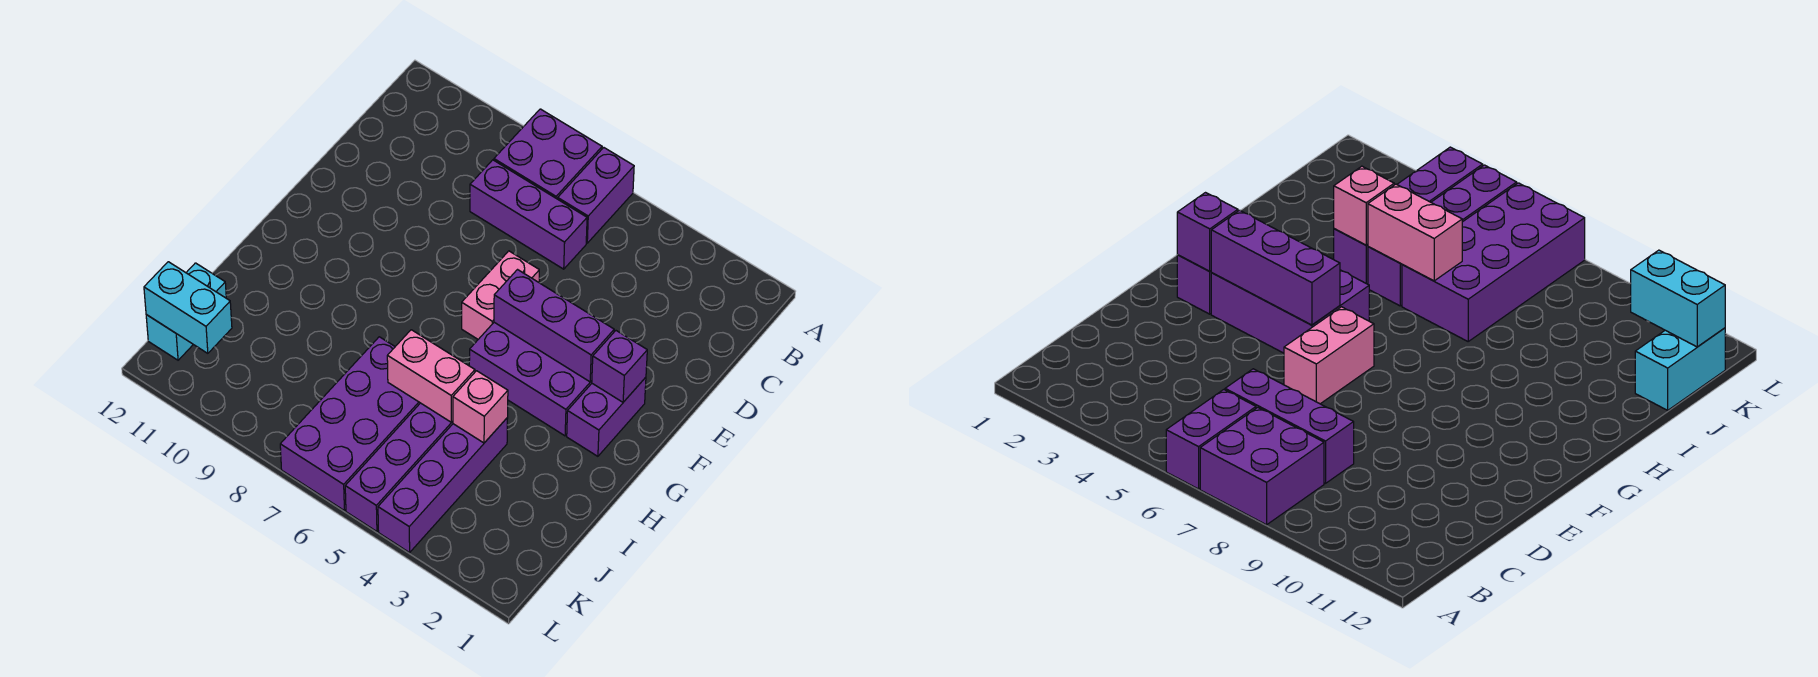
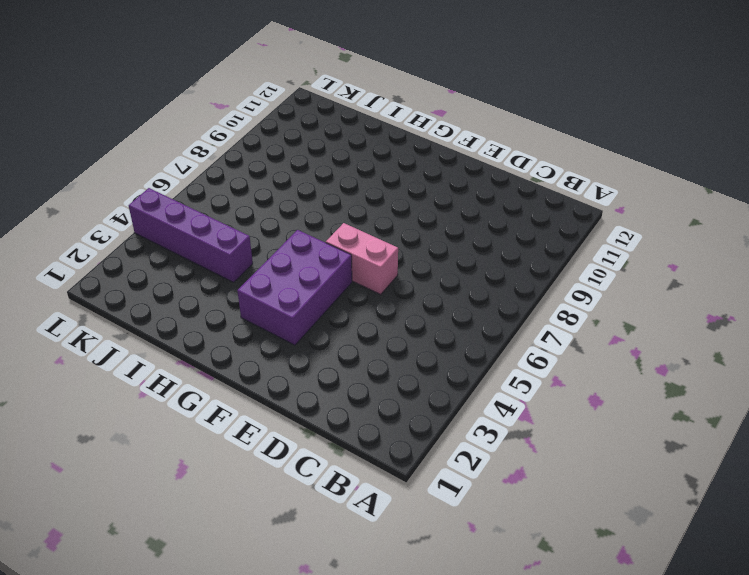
none -> purple 1x2 brick [558,148,634,243]
none -> purple 2x2 brick [494,109,602,199]
none -> purple 1x3 brick [470,160,587,269]

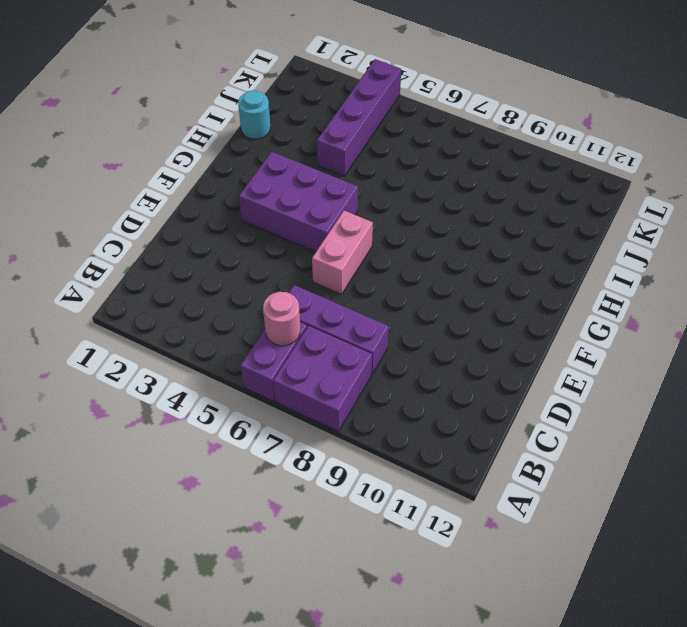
pink 1x1 round brick [263,292,300,346] -> none
cyan 1x1 round brick [238,90,270,139] -> none
none -> purple 1x2 brick [567,377,646,456]
none -> purple 1x4 brick [345,403,453,531]
none -> purple 2x4 brick [280,337,420,510]

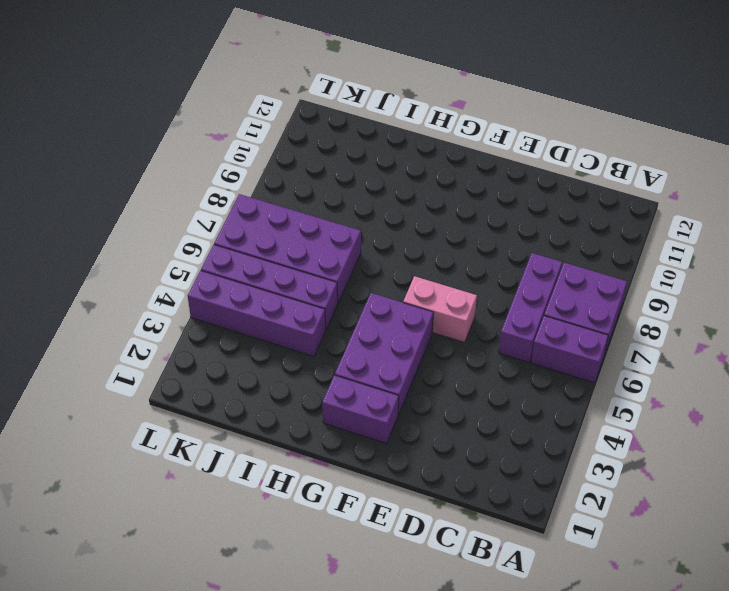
none -> cyan 1x2 brick [146,263,226,360]
none -> purple 1x1 brick [592,331,647,402]
none -> purple 1x3 brick [494,270,614,382]

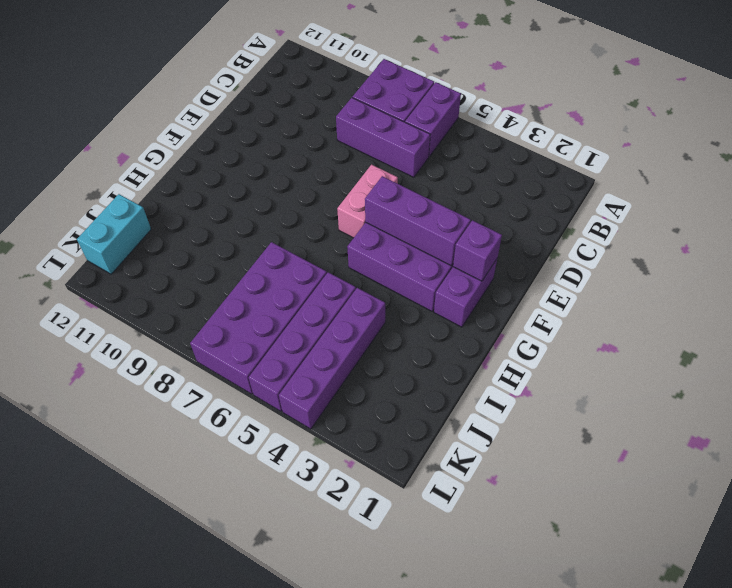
none -> pink 1x1 brick [453,371,508,443]
none -> pink 1x2 brick [387,330,475,422]
none -> cyan 1x2 brick [144,262,232,353]

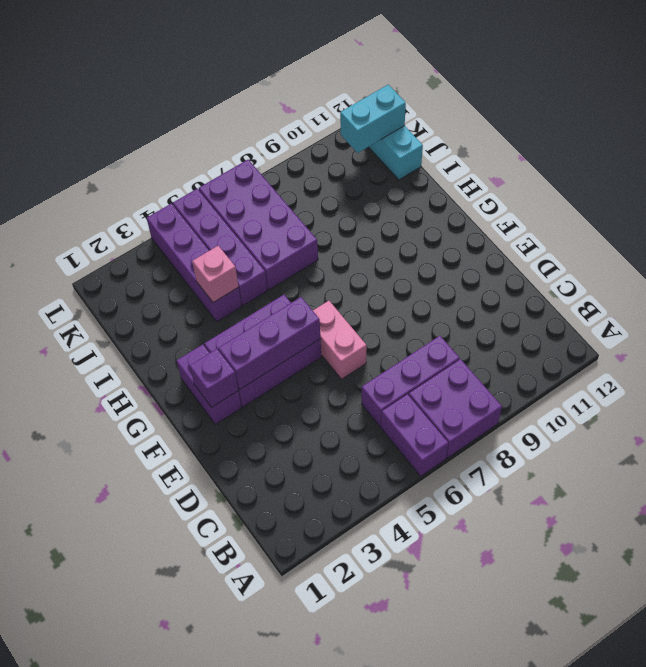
none -> pink 1x2 brick [387,330,475,422]

